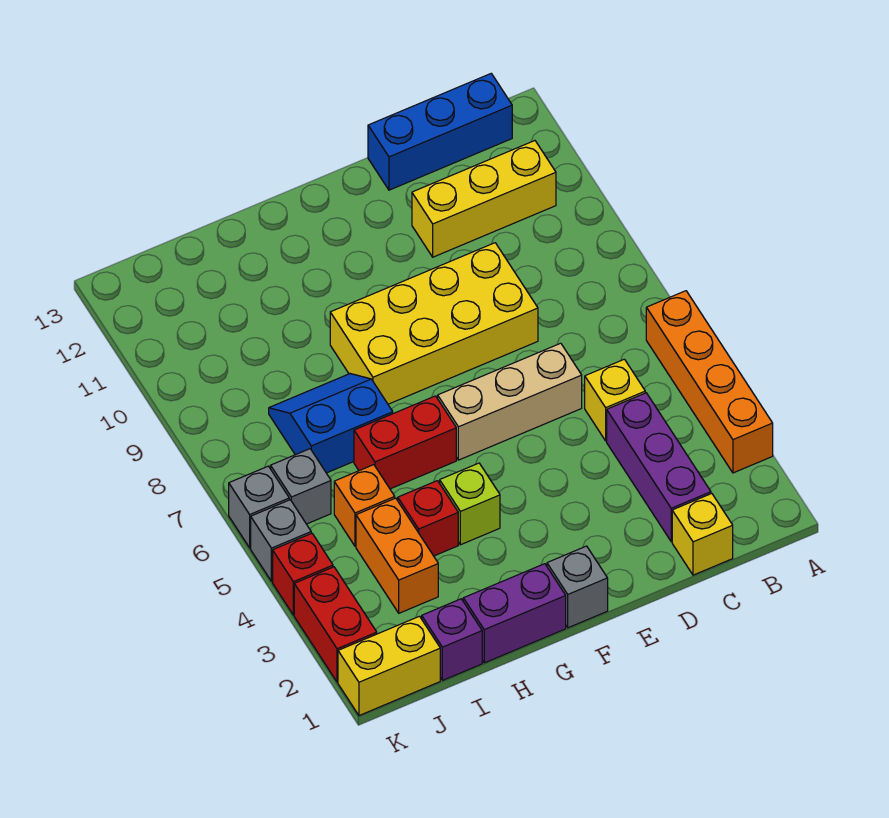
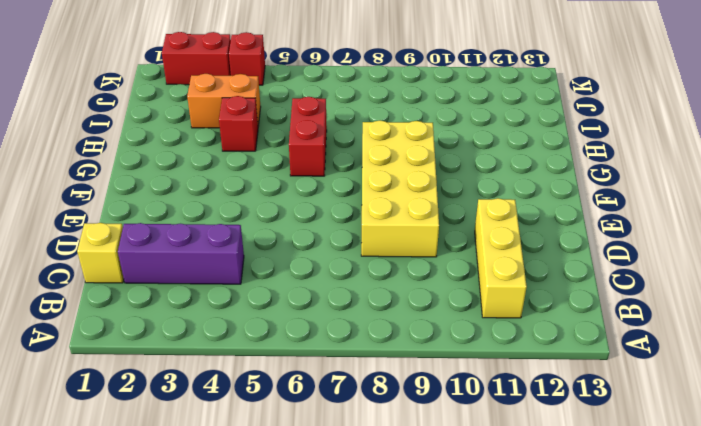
none -> orange 1x4 brick [646,291,773,473]
none -> blue 1x3 brick [368,74,512,190]
none -> yellow 1x1 brick [585,359,645,441]

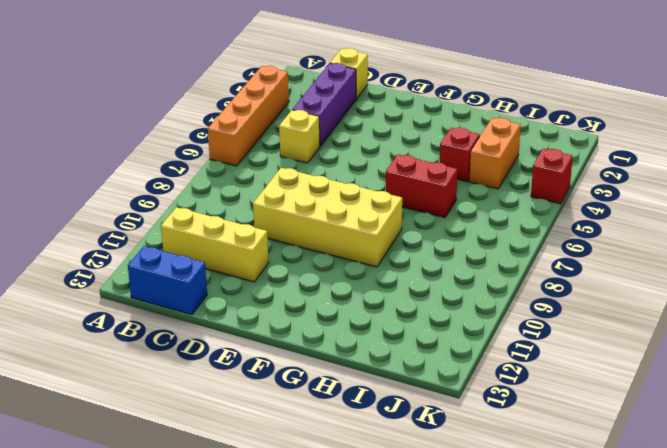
blue 1x2 brick [128,246,207,315] -> blue 1x3 brick [368,74,512,190]
none -> tan 1x3 brick [438,343,582,460]
none -> grey 1x1 brick [547,546,608,628]
none -> purple 1x2 brick [463,564,566,663]

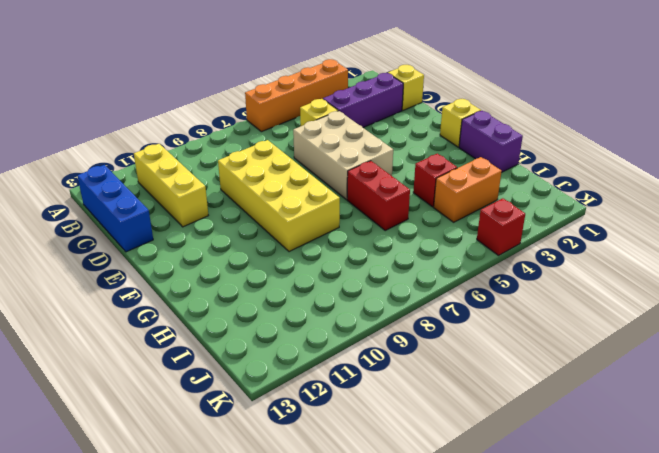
tan 2x3 brick [293,111,393,199] -> tan 1x3 brick [438,343,582,460]
yellow 1x1 brick [440,99,481,147] -> grey 1x1 brick [547,546,608,628]
none -> lime 1x1 brick [440,463,500,545]
none -> blue 2x2 slope [269,374,393,473]
none -> purple 1x1 brick [422,599,482,681]

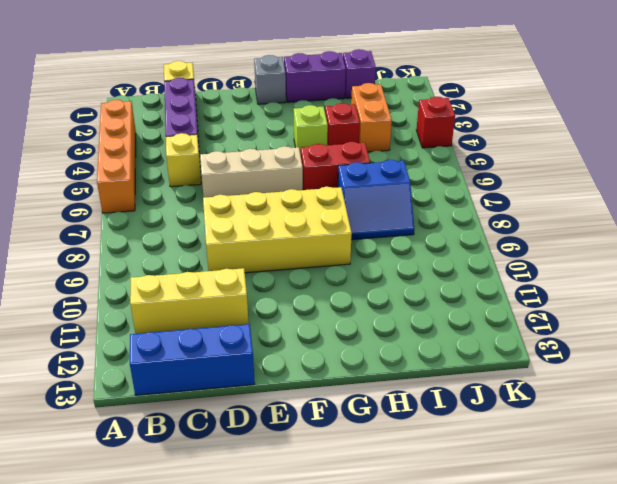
none -> orange 1x1 brick [334,465,395,546]
none -> yellow 1x2 brick [338,616,440,716]
none -> grey 1x1 brick [271,449,331,524]

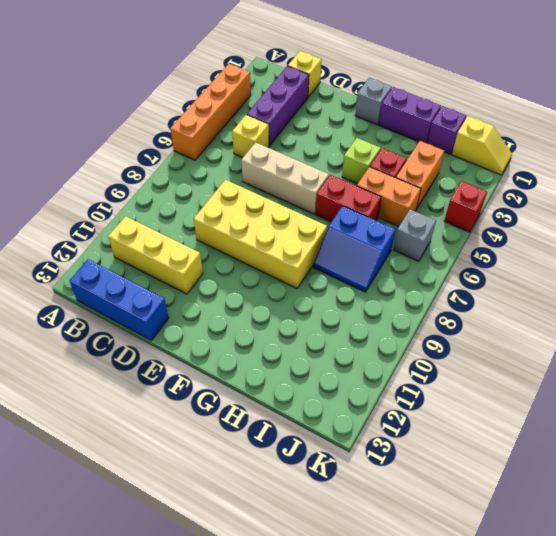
orange 1x2 brick [357,167,421,226] -> orange 1x1 brick [334,465,395,546]
yellow 1x2 slope [452,116,512,175] -> yellow 1x2 brick [338,616,440,716]
none -> red 1x2 brick [294,567,377,682]
none -> grey 1x1 brick [251,500,311,581]
none -> grey 1x1 brick [229,466,289,548]

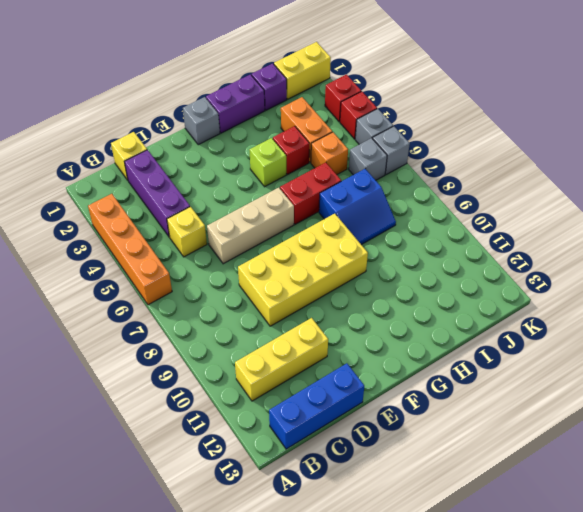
red 1x1 brick [325,75,361,122] -> red 1x2 brick [294,567,377,682]

